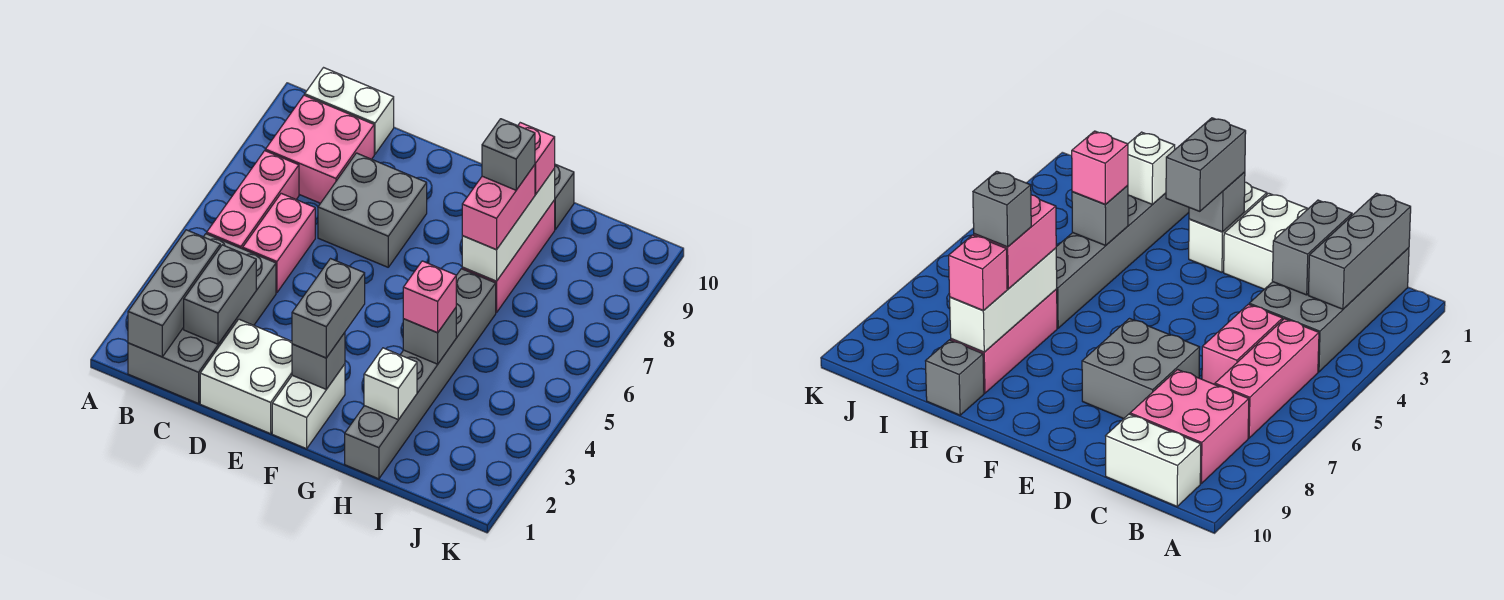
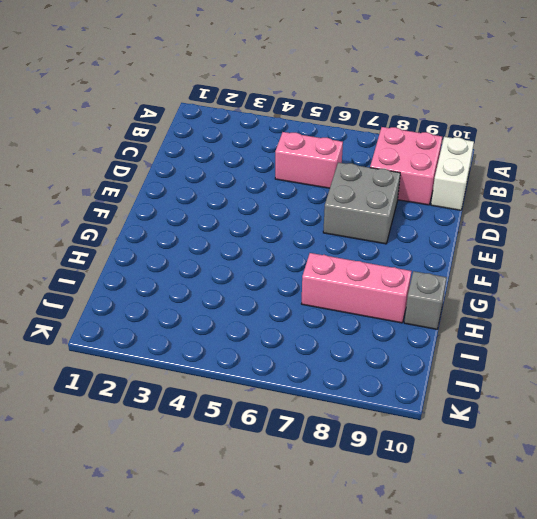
none -> grey 2x4 brick [128,234,276,404]
none -> pink 1x3 brick [207,151,299,249]
none -> white 2x2 brick [200,319,292,434]

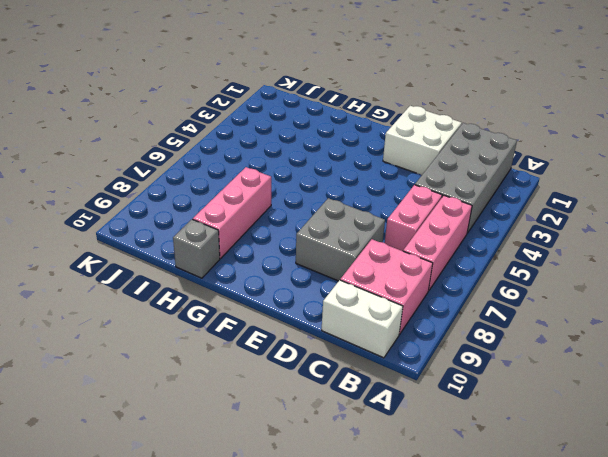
none -> white 1x2 brick [272,364,345,449]
none -> grey 1x6 brick [345,269,496,479]
none -> grey 1x3 brick [128,230,220,357]

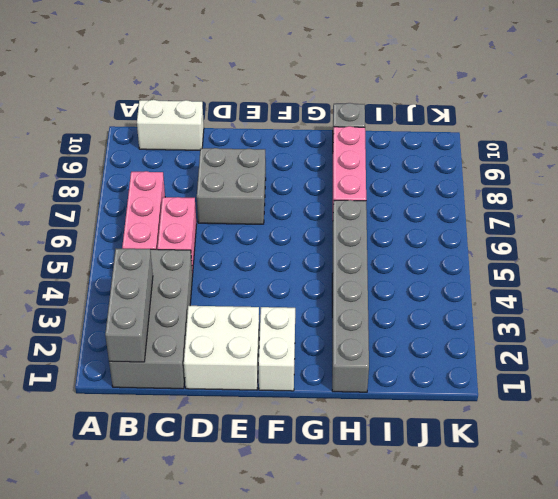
none -> pink 2x2 brick [265,95,374,203]
none -> grey 1x2 brick [184,245,256,344]
none -> grey 1x1 brick [292,333,345,389]

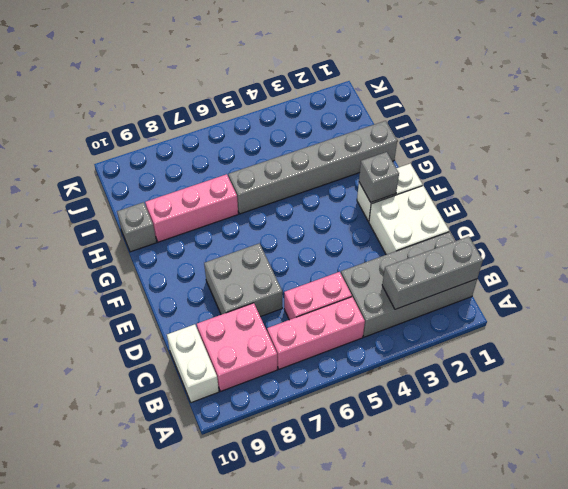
none -> grey 1x2 brick [184,245,256,344]
none -> white 1x1 brick [364,348,417,420]
none -> grey 1x1 brick [403,308,456,364]

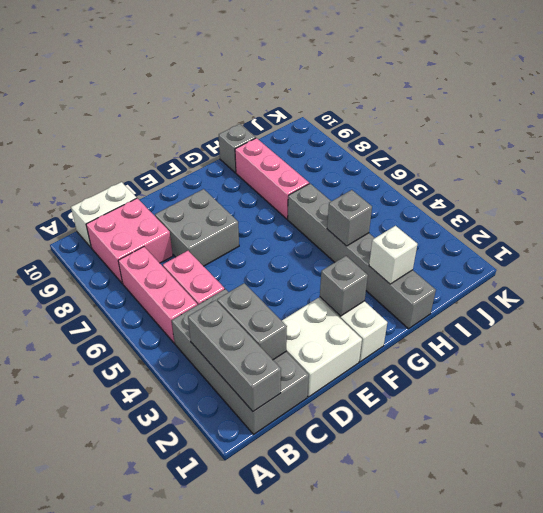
none -> white 1x3 brick [462,169,555,281]
none -> grey 1x2 brick [292,259,365,358]
none -> pink 1x1 brick [403,261,456,333]

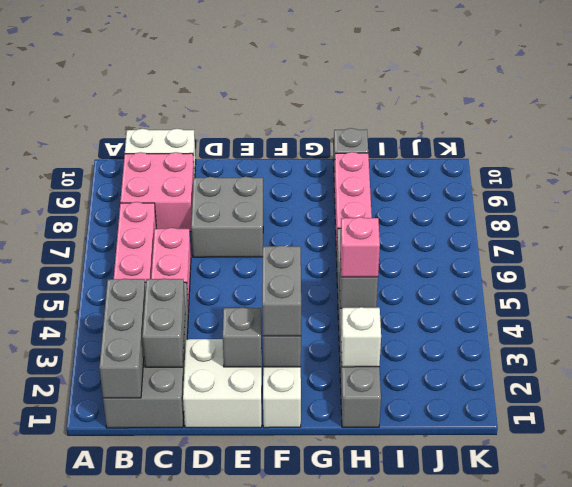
grey 1x1 brick [223,308,262,367] -> grey 1x1 brick moved to [482,119,535,190]
none -> white 1x3 brick [462,169,555,281]
none -> pink 1x2 brick [462,165,535,250]
none -> pink 1x1 brick [518,123,555,194]

